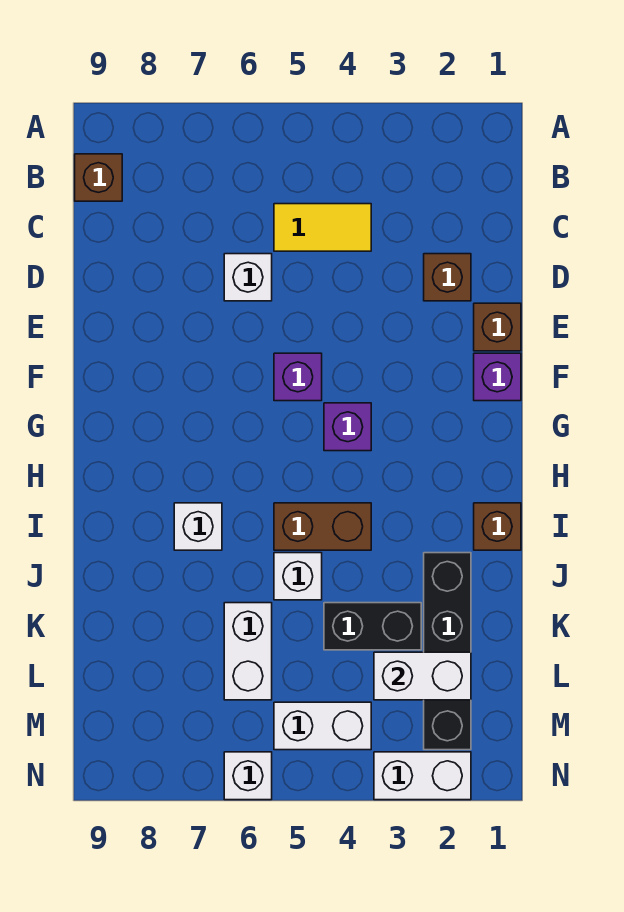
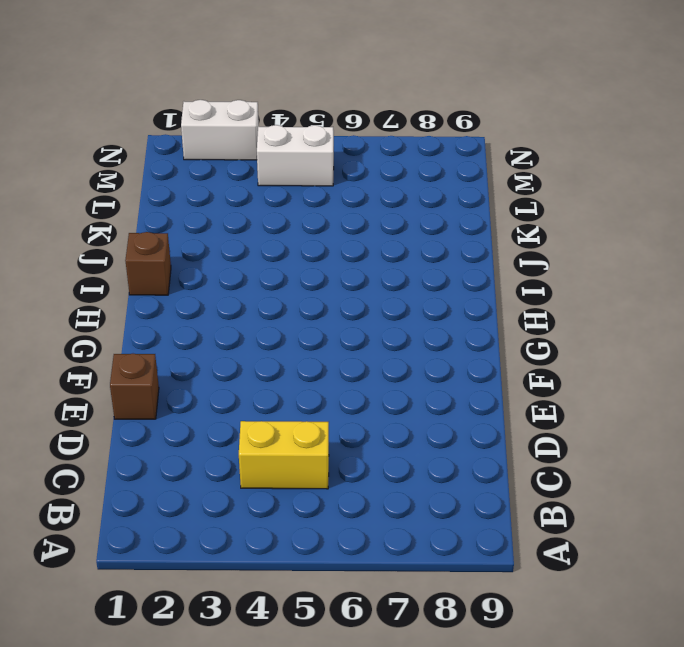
yellow 1x2 brick [239,421,329,489] -> yellow 1x2 tile [274,204,371,251]
none -> brown 1x1 brick [75,154,122,201]
none -> brown 1x1 brick [424,254,471,301]
none -> white 1x1 brick [224,254,272,301]

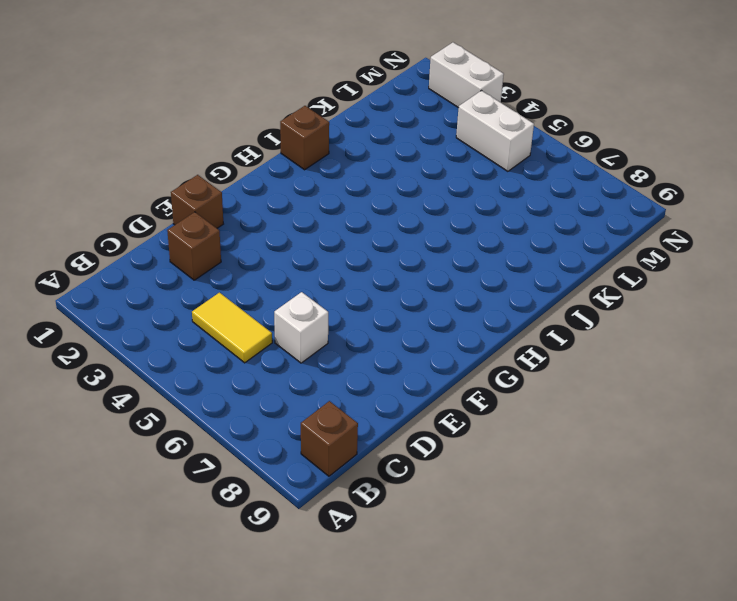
none -> purple 1x1 brick [474,353,521,401]
none -> purple 1x1 brick [274,353,322,401]
none -> purple 1x1 brick [324,403,371,451]

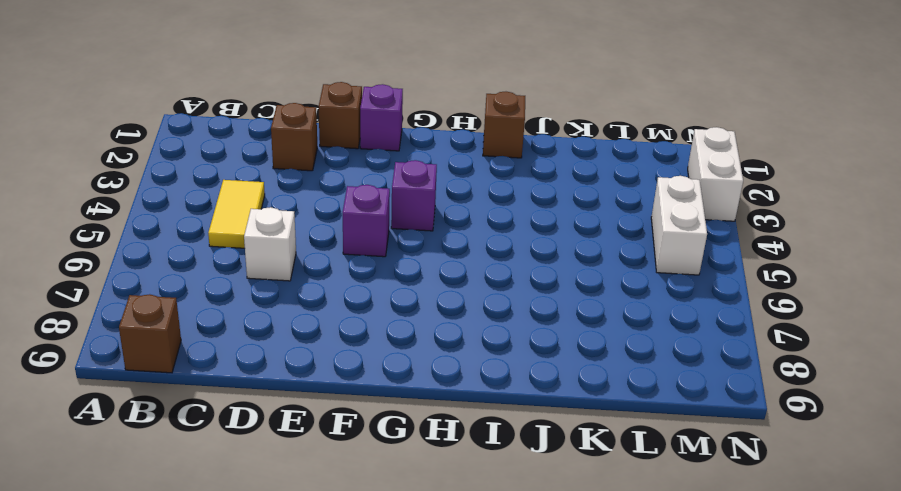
none -> brown 1x2 brick [274,503,371,550]
none -> white 1x1 brick [174,503,222,550]
none -> black 1x4 brick [424,553,471,750]

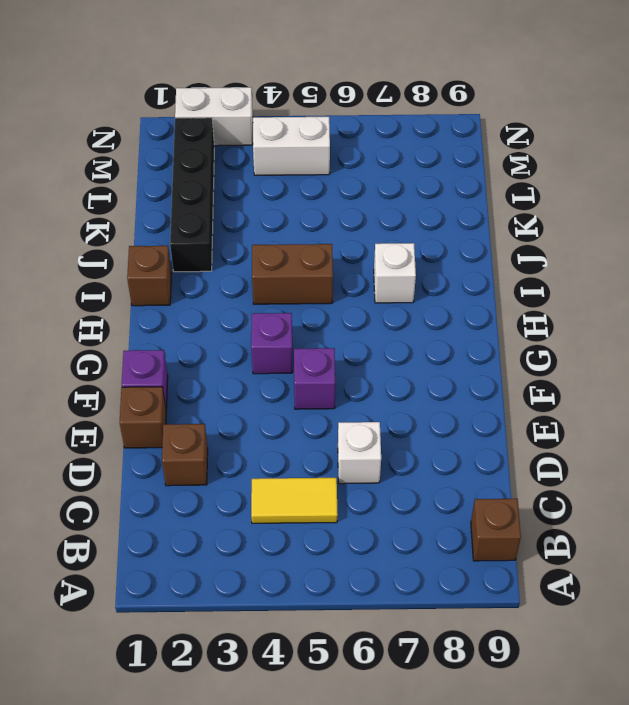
none -> white 1x1 brick [274,553,322,600]
none -> black 1x2 brick [324,603,421,650]
none -> white 1x2 brick [224,603,272,700]

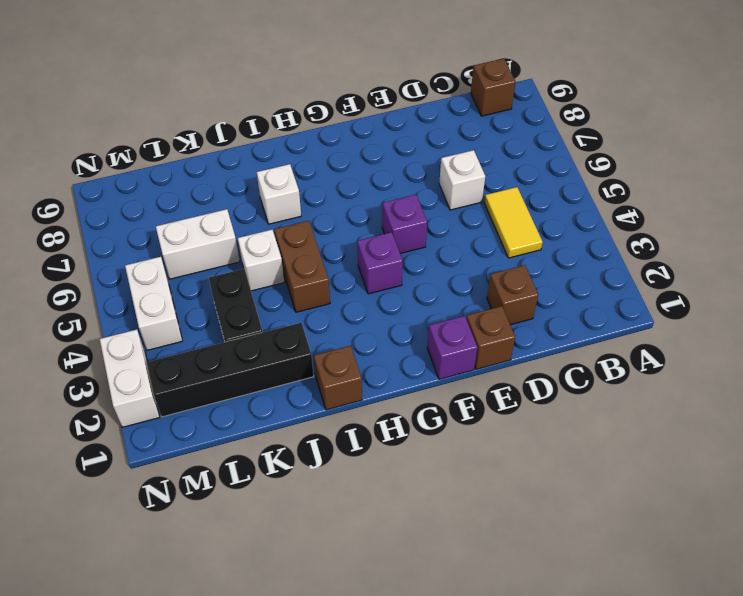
none -> white 1x1 brick [224,752,272,800]
none -> white 1x2 brick [374,652,471,700]

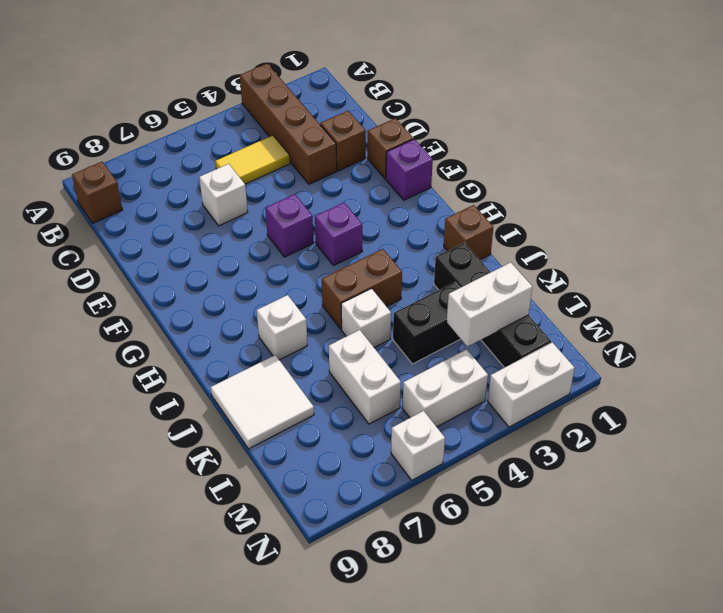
brown 1x4 brick [240,64,337,184] -> none
white 2x2 tile [211,355,314,449] -> none

